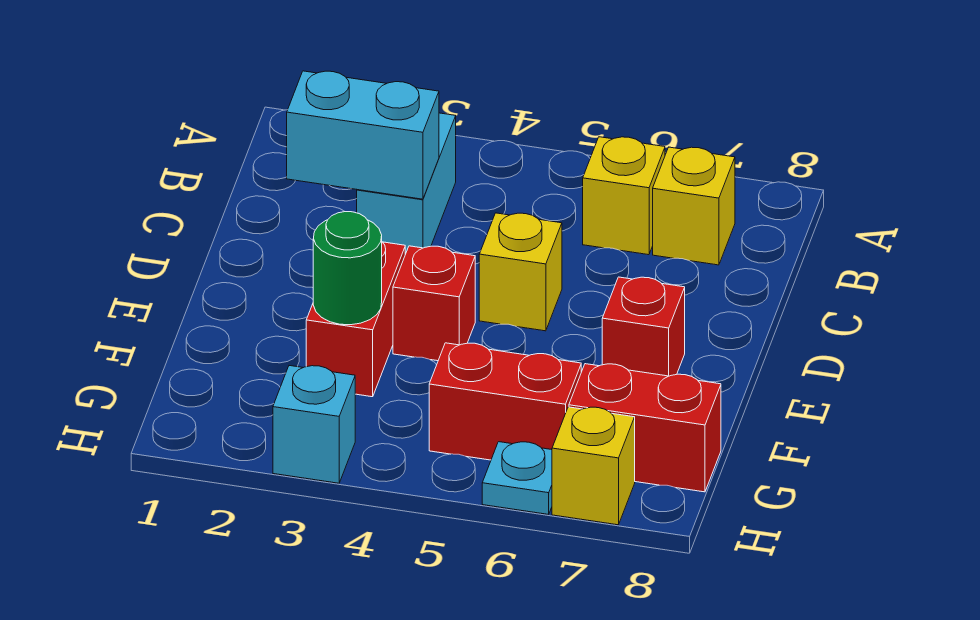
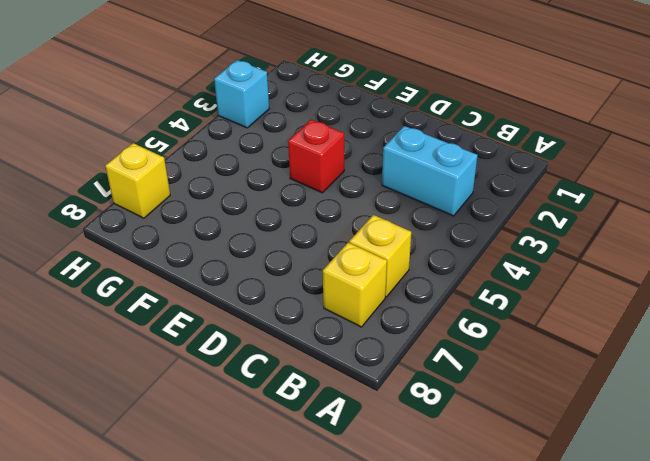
none -> yellow 1x1 brick [479,213,562,331]
none -> red 1x2 brick [306,242,405,397]
none -> red 1x1 brick [602,277,685,376]

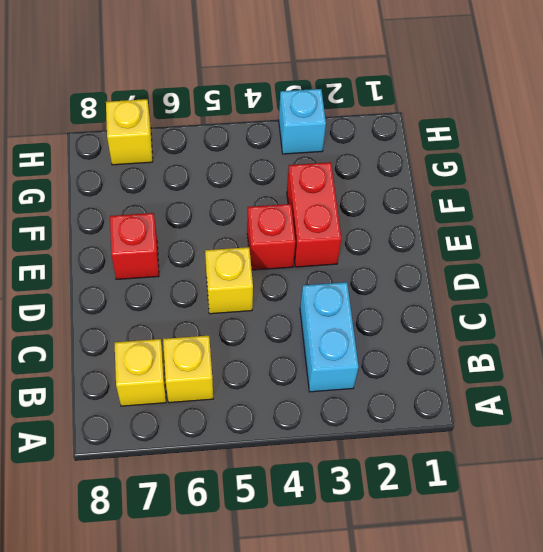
none -> red 1x2 brick [429,343,582,460]
none -> red 1x2 brick [569,364,721,492]
none -> cyan 1x1 plate [482,442,552,514]

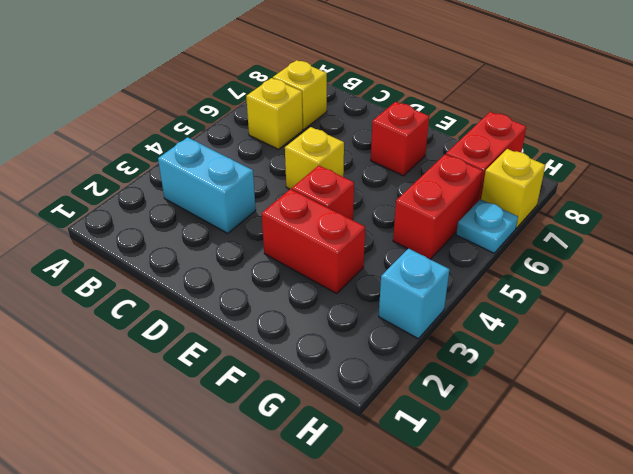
none -> cyan 1x2 brick [287,71,439,199]
none -> green 1x1 round brick [313,212,382,325]

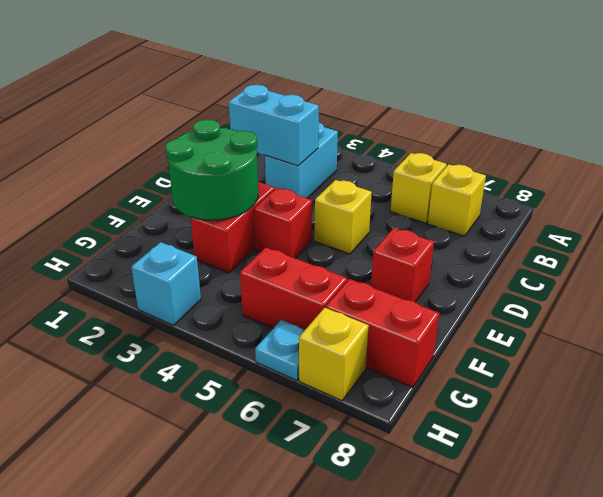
green 2x2 round brick [165,119,258,220] -> green 1x1 round brick [313,212,382,325]

